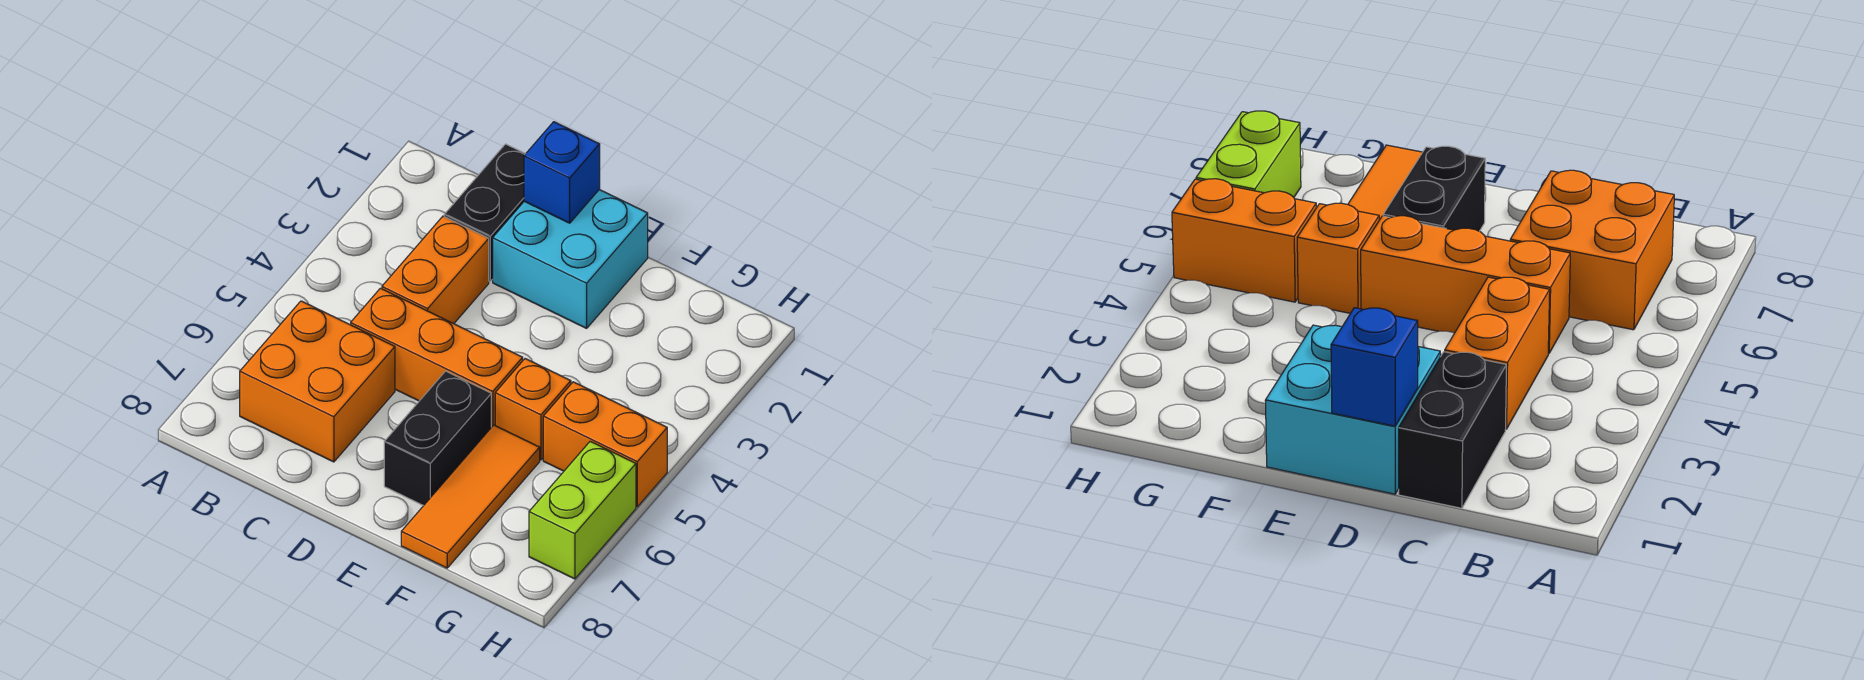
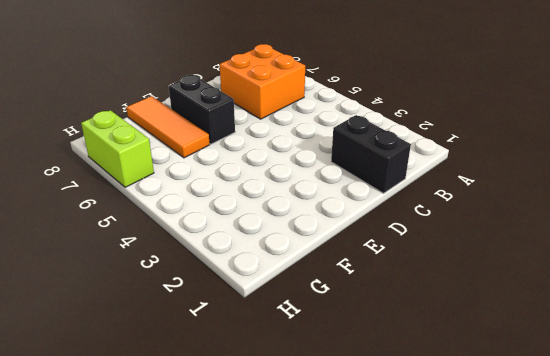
none -> orange 1x2 brick [382,216,489,324]
none -> orange 1x3 brick [351,288,523,427]

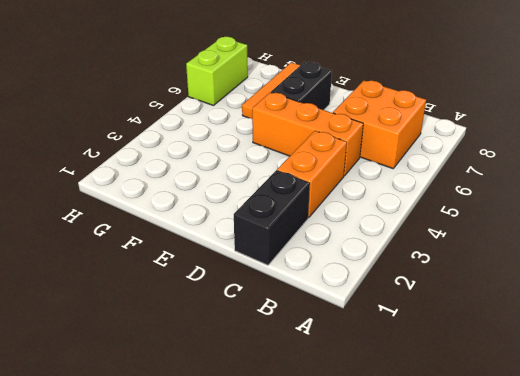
none -> cyan 2x2 brick [493,190,648,328]
none -> orange 1x1 brick [495,359,571,460]

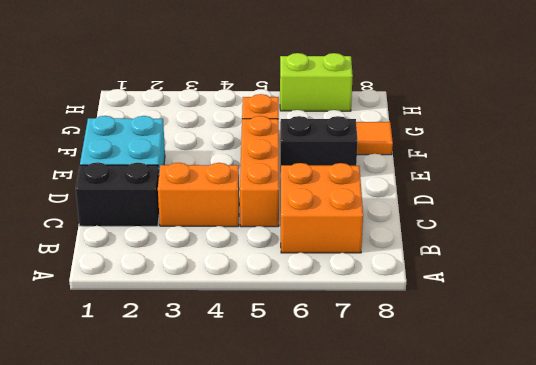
none -> orange 1x2 brick [543,382,667,507]
none -> blue 1x1 brick [524,122,600,223]

